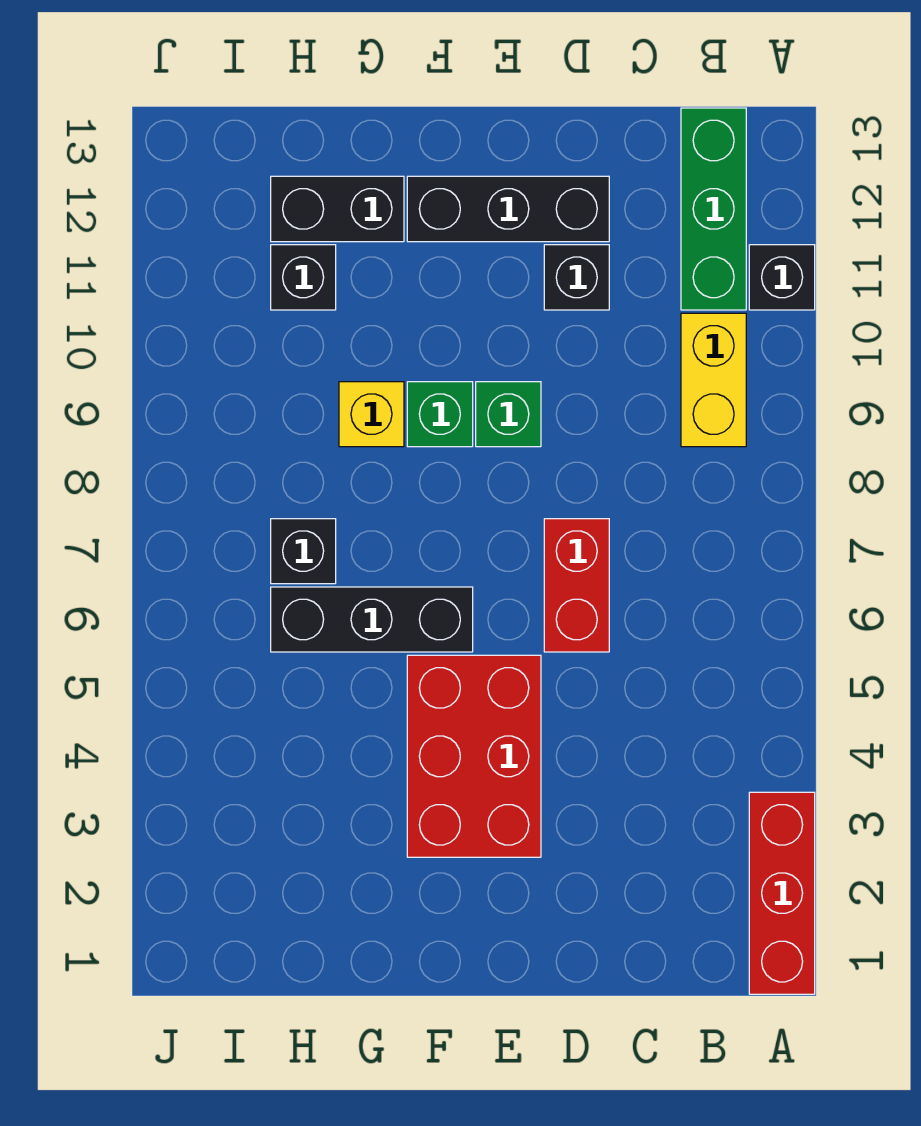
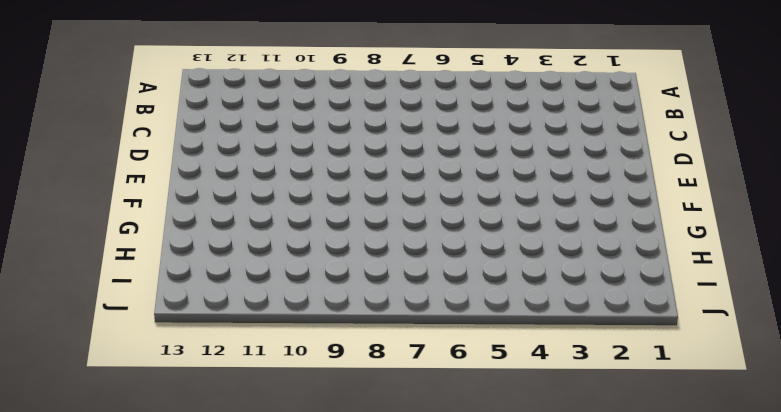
none -> red 1x3 brick [749,792,815,994]
none -> black 1x1 brick [749,245,815,310]
none -> yellow 1x2 brick [681,313,746,447]

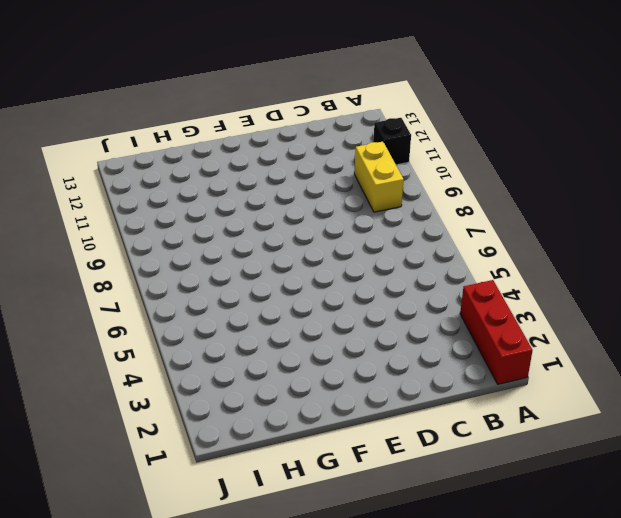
none -> green 1x3 brick [681,108,746,310]
none -> red 1x2 brick [544,519,609,652]
none -> black 1x1 brick [544,245,609,310]

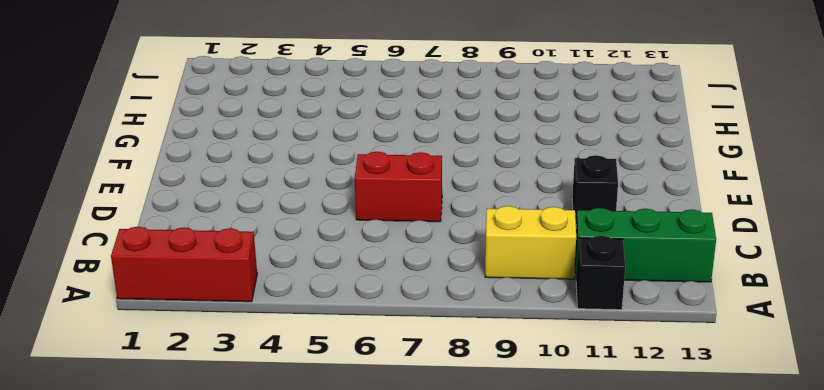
none -> black 1x3 brick [407,176,609,242]
none -> red 2x3 brick [407,655,541,857]
none -> green 1x1 brick [476,382,541,447]

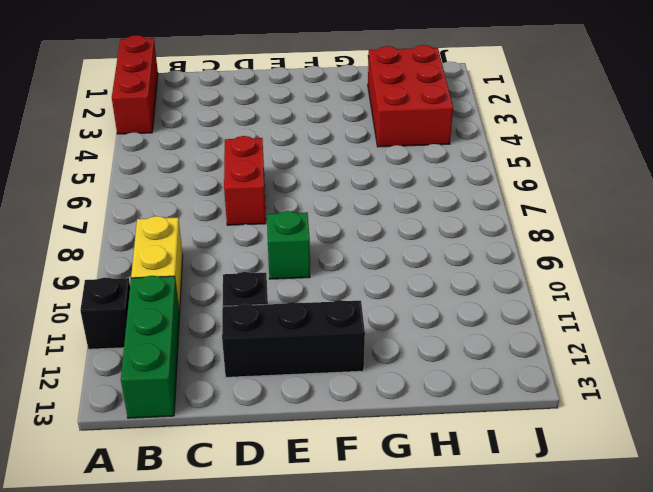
red 2x3 brick [368,45,453,147] -> red 2x3 brick moved to [407,655,541,857]
none -> black 1x3 brick [271,587,473,652]
none -> green 1x1 brick [407,382,473,447]
none -> yellow 1x1 brick [339,382,404,447]

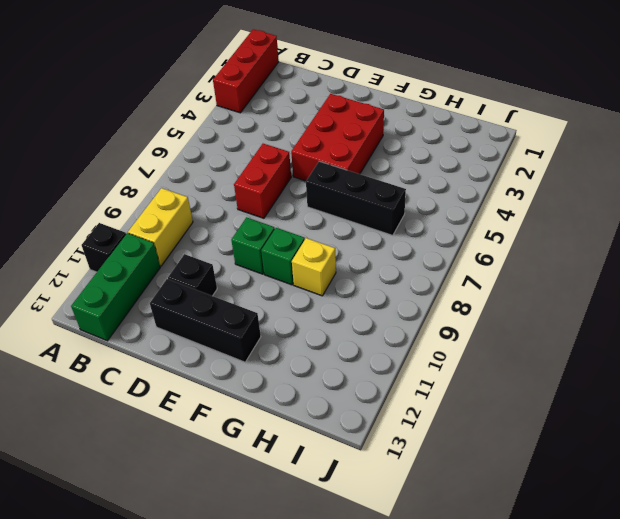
none -> black 1x2 brick [271,176,404,242]
none -> black 1x1 brick [271,519,336,584]
none -> black 1x1 brick [271,245,336,310]

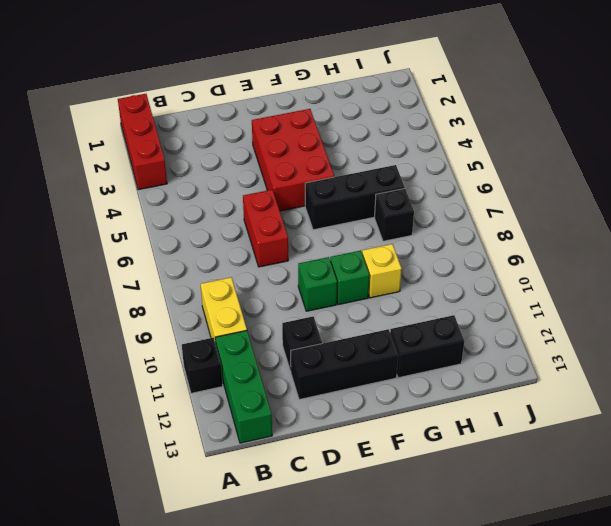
none -> black 1x1 brick [271,245,336,310]

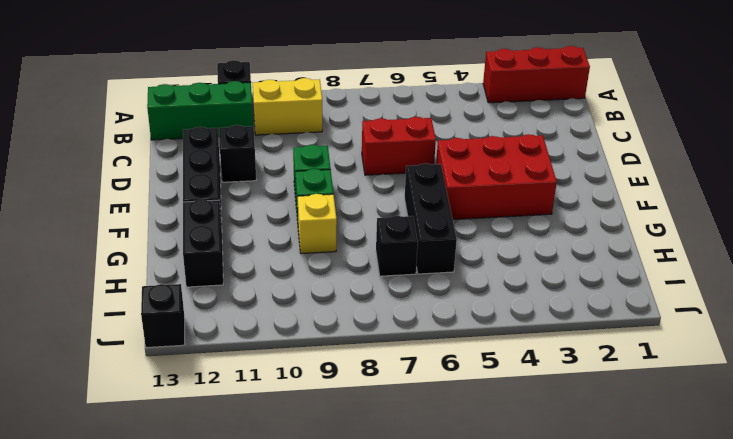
black 1x1 brick [141,284,185,348] -> black 1x1 brick moved to [271,245,336,310]

